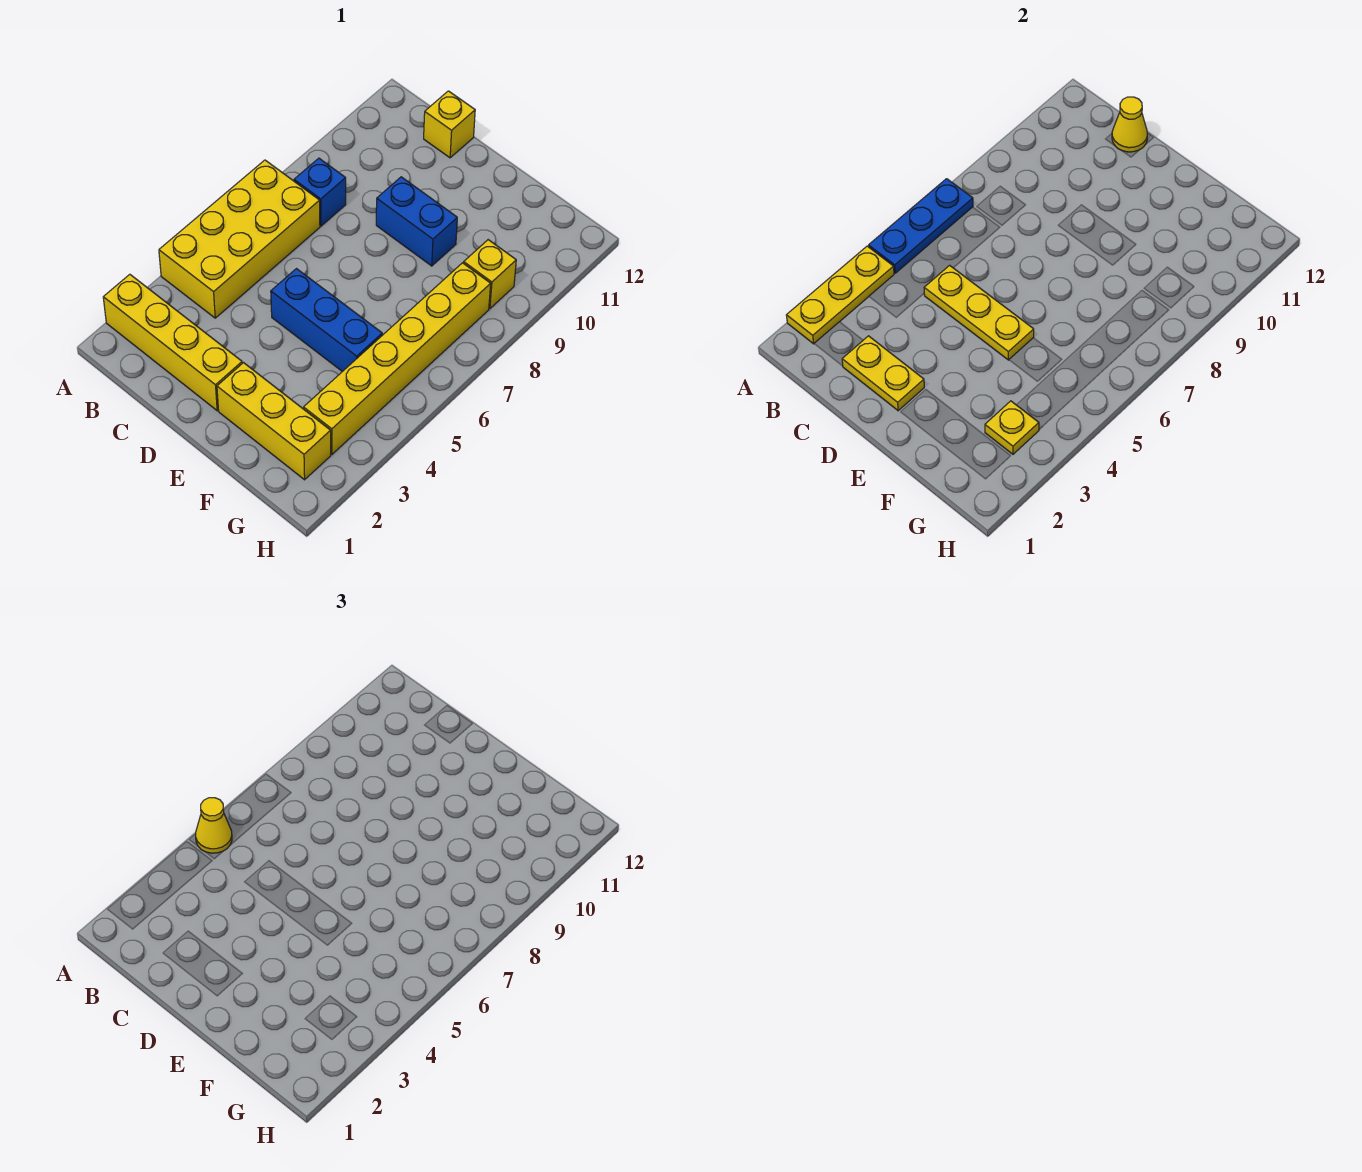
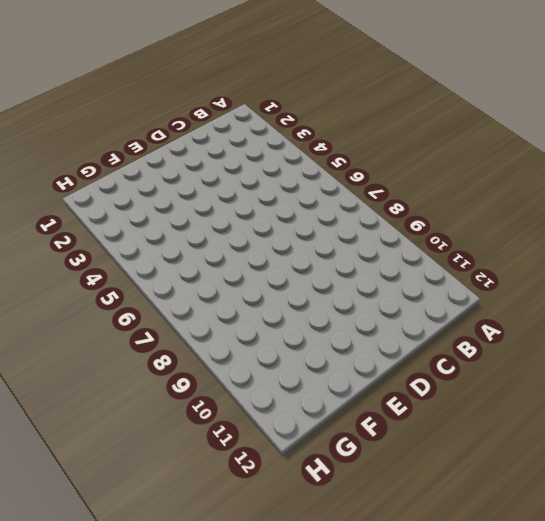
none -> yellow 1x4 brick [103,274,242,411]
none -> yellow 2x4 brick [159,160,320,318]
none -> blue 1x1 brick [294,158,346,226]

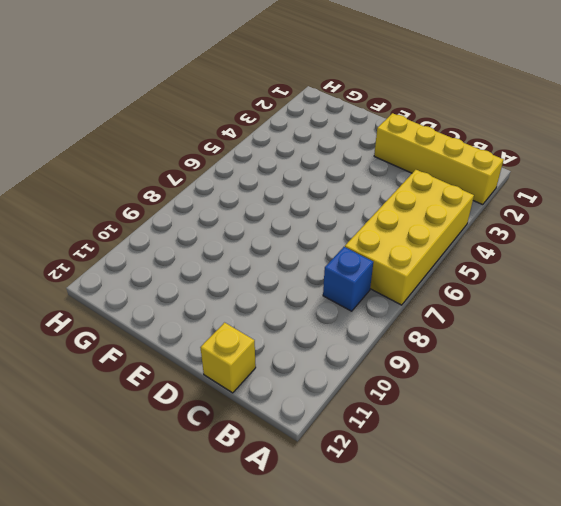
none -> blue 1x3 brick [271,269,382,372]
none -> blue 1x2 brick [376,177,457,266]
none -> yellow 1x3 brick [217,363,331,480]

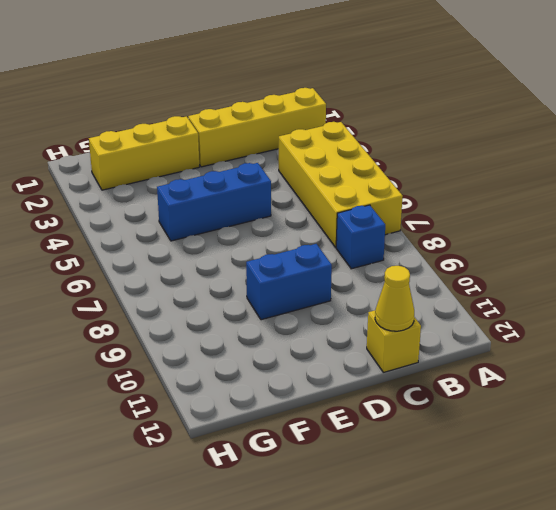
none -> yellow 1x6 brick [304,263,491,454]
none -> yellow 1x1 brick [464,240,516,309]
none -> yellow 1x3 plate [786,246,894,344]

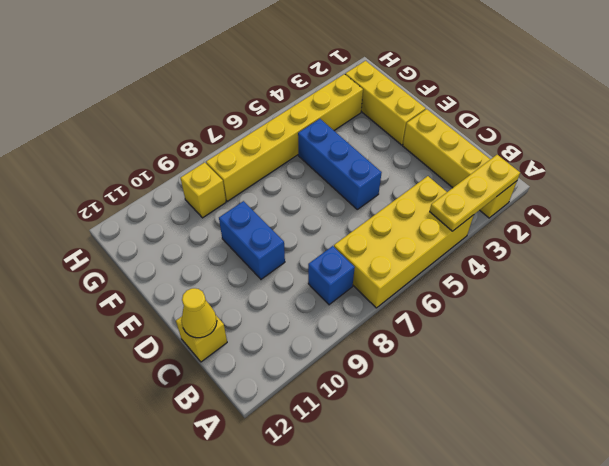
none -> blue 1x3 plate [869,179,973,273]
none -> yellow 1x2 plate [842,336,924,411]
none -> yellow 1x3 plate [924,265,1034,360]

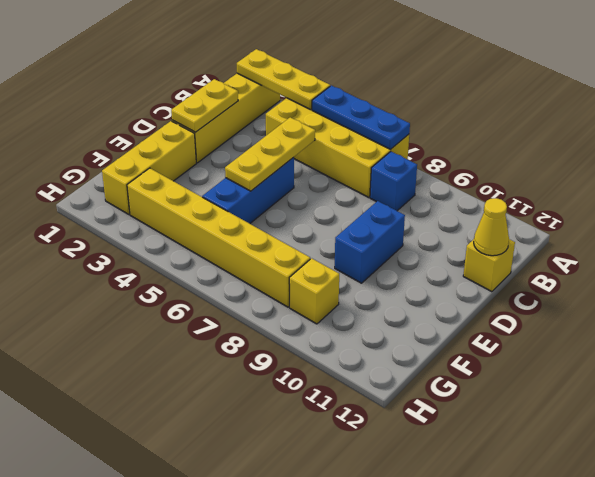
none -> yellow 1x1 plate [985,401,1039,454]
none -> yellow 1x1 cone [196,798,232,853]

